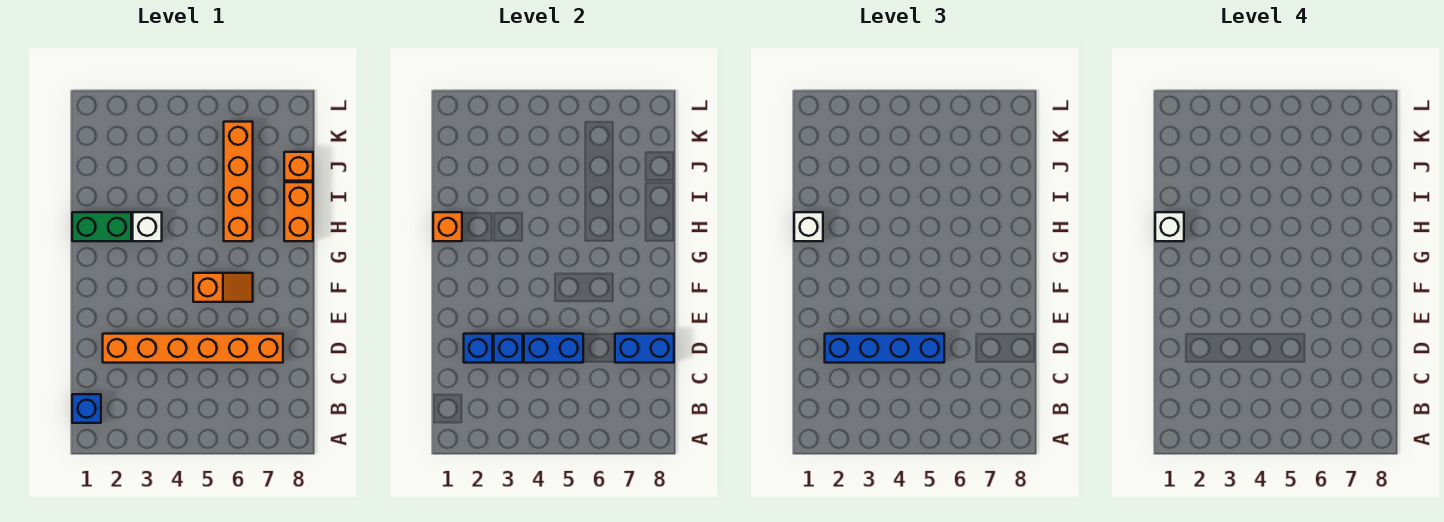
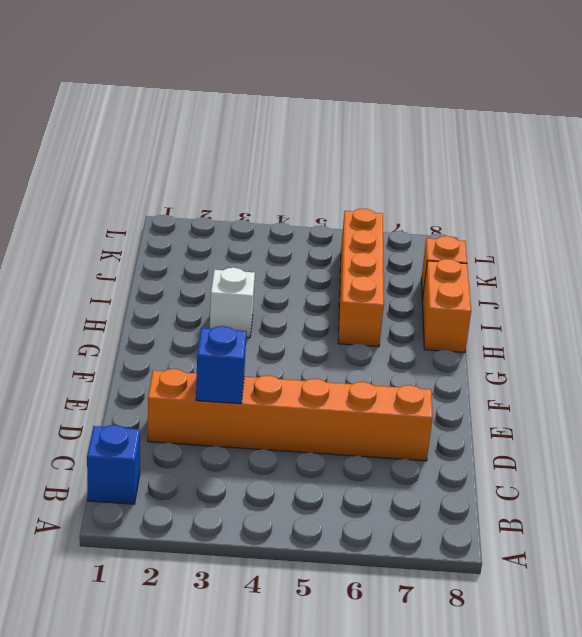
none -> orange 1x2 slope [193,273,253,302]
none -> green 1x2 brick [72,212,131,241]
none -> blue 1x1 brick [464,334,492,363]

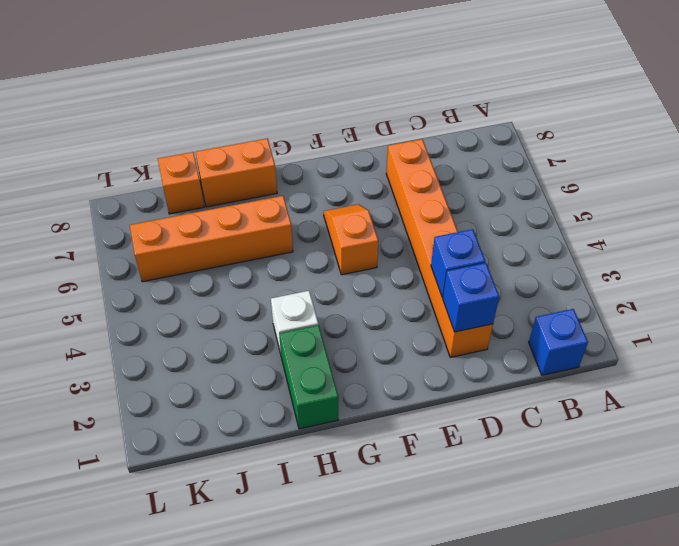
none -> blue 1x2 brick [524,334,583,363]
none -> blue 1x2 brick [615,334,674,363]
none -> orange 1x1 brick [433,212,462,241]

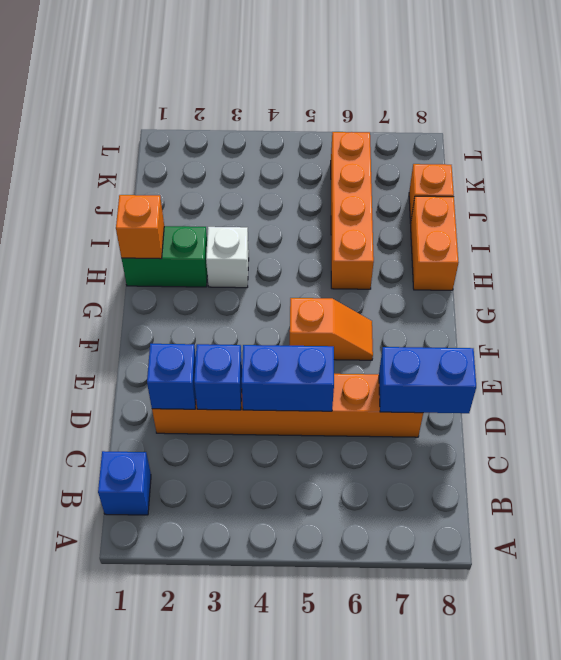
none -> blue 1x4 brick [825,334,944,363]
none -> white 1x1 brick [794,212,823,241]
none -> white 1x1 brick [1155,212,1184,241]

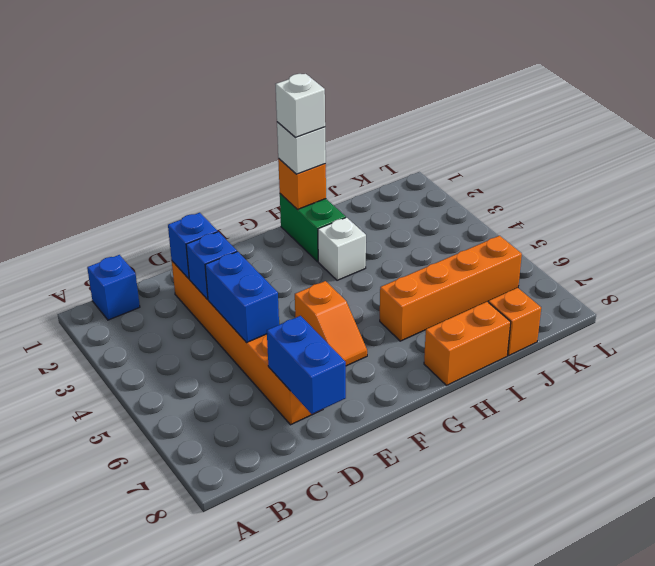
none -> blue 1x4 brick [825,334,944,363]

